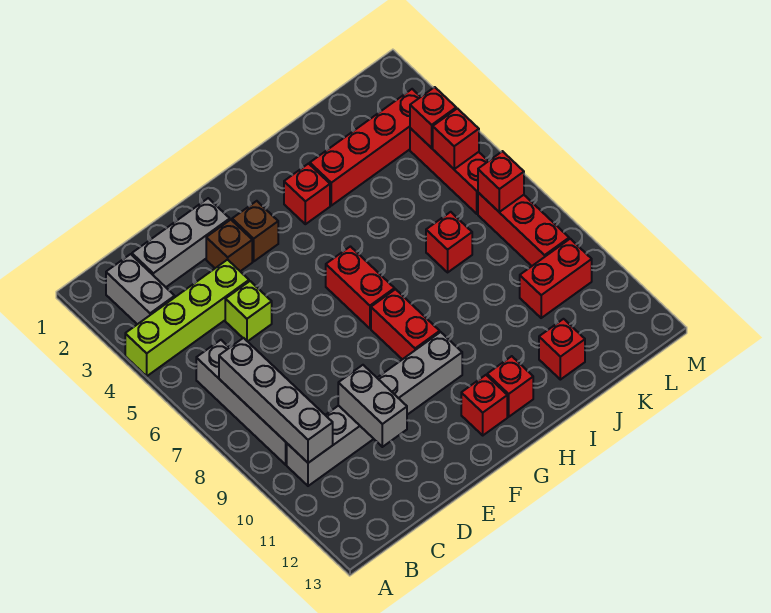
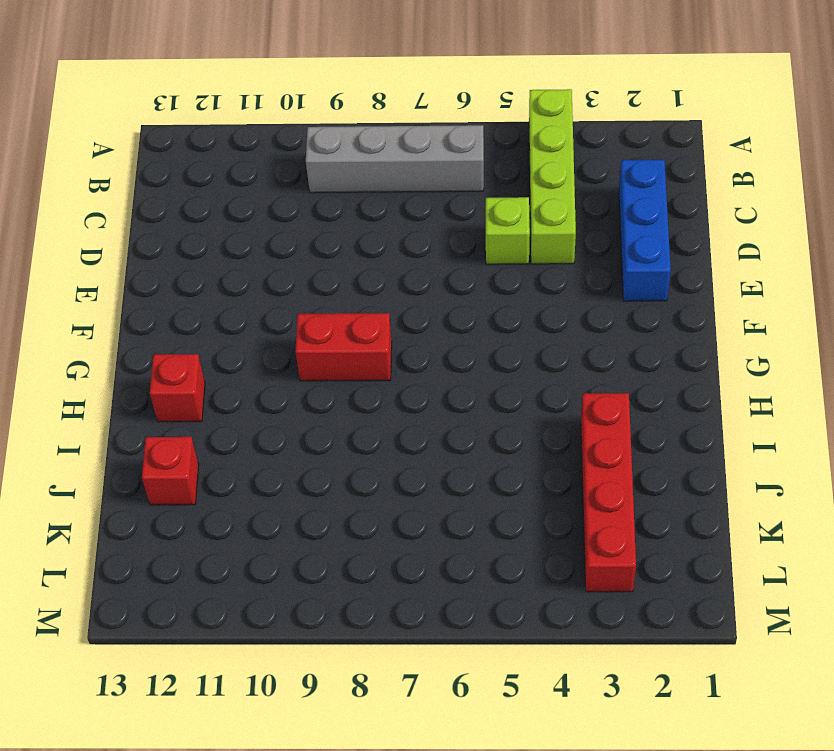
blue 1x3 brick [619,160,671,301] -> grey 1x3 brick [132,198,230,287]
none -> grey 1x2 brick [106,254,175,324]
none -> grey 1x6 brick [287,332,462,486]
none -> brown 1x1 brick [206,220,252,271]

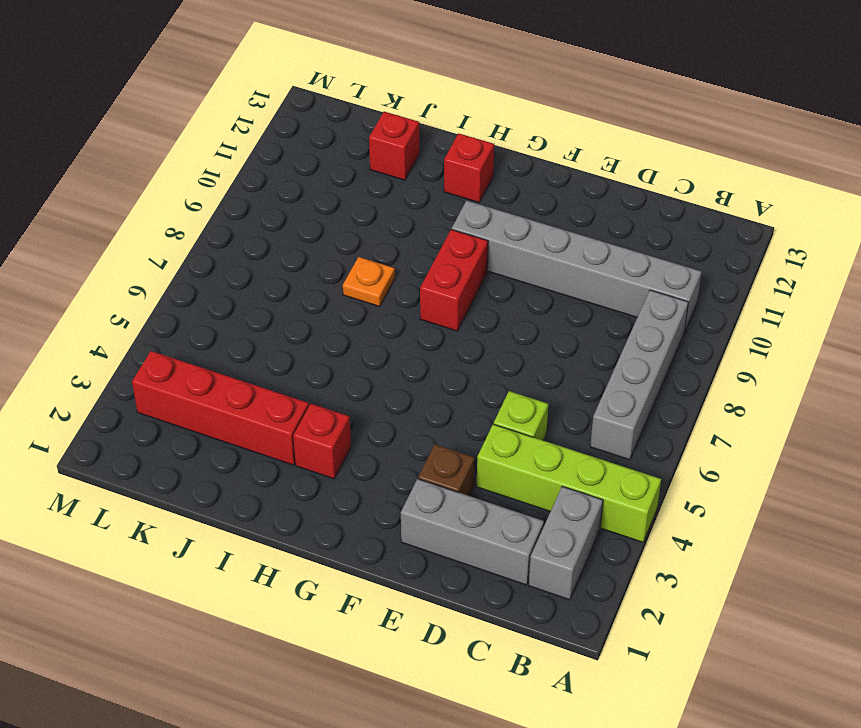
orange 1x1 plate [343,257,395,307] -> none
none -> brown 1x1 brick [232,201,278,261]
none -> red 1x2 brick [326,246,395,328]
none -> red 1x1 brick [461,375,507,435]

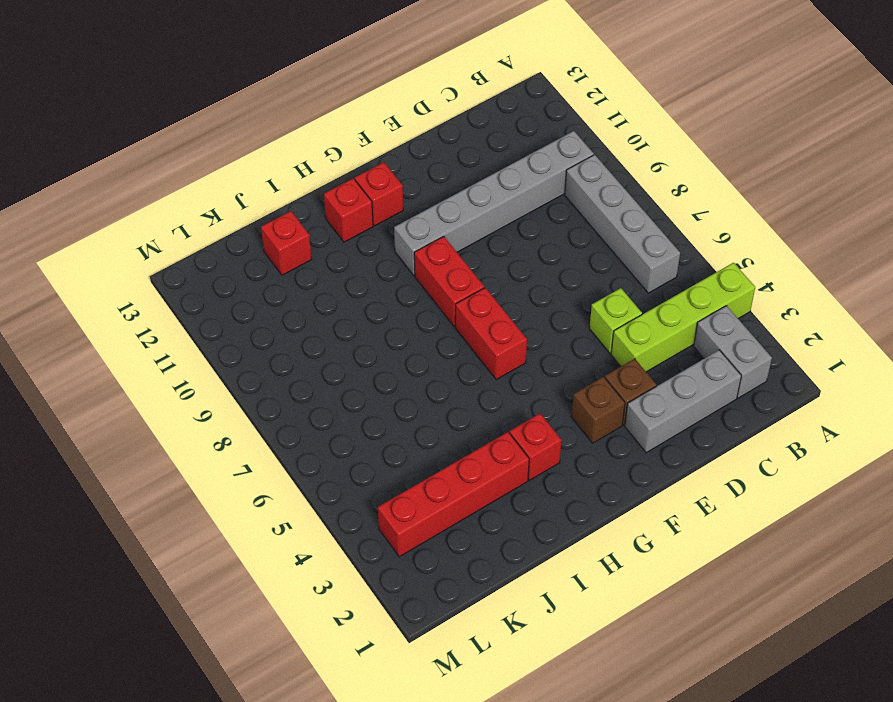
none -> red 1x1 brick [426,212,472,272]
none -> red 1x2 brick [520,239,592,318]
none -> red 1x3 brick [410,128,488,214]

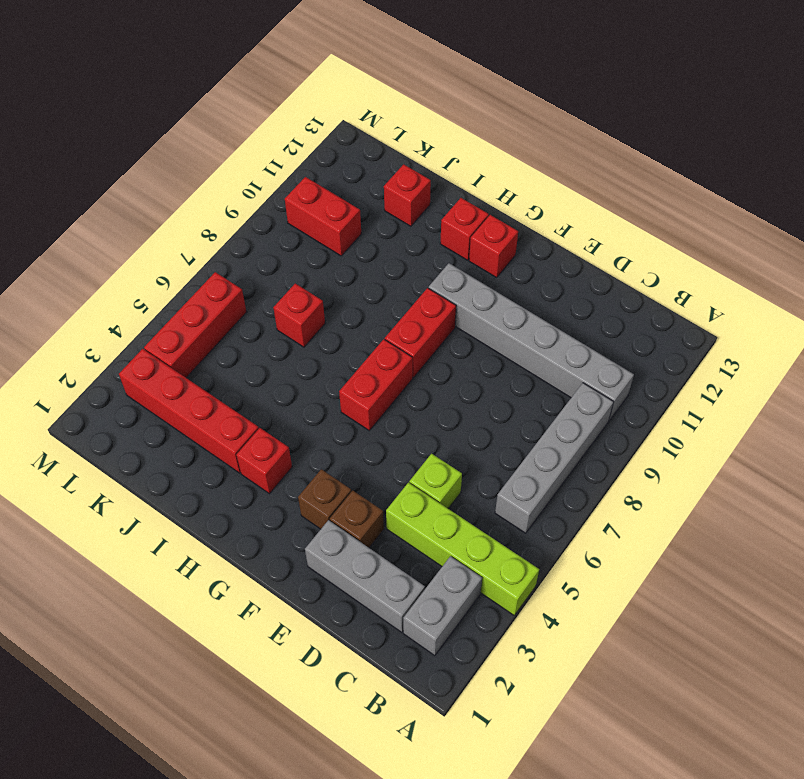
none -> red 1x3 brick [478,193,569,266]
none -> grey 1x4 brick [219,338,333,463]
none -> grey 1x2 brick [338,365,407,447]

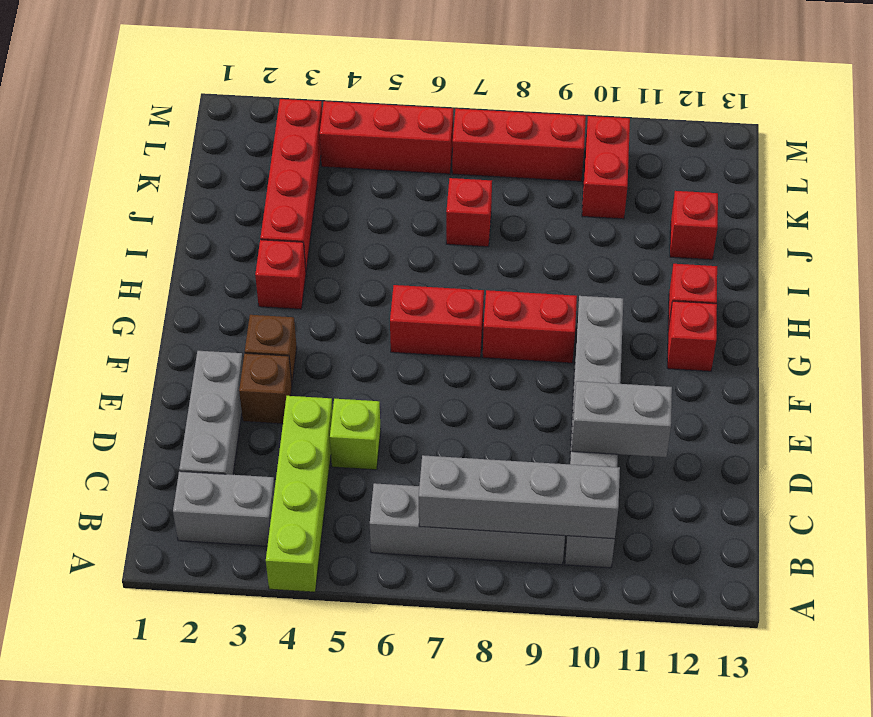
none -> red 1x1 brick [410,87,456,148]
none -> red 1x1 brick [433,108,479,169]
none -> red 1x1 brick [478,151,524,212]

